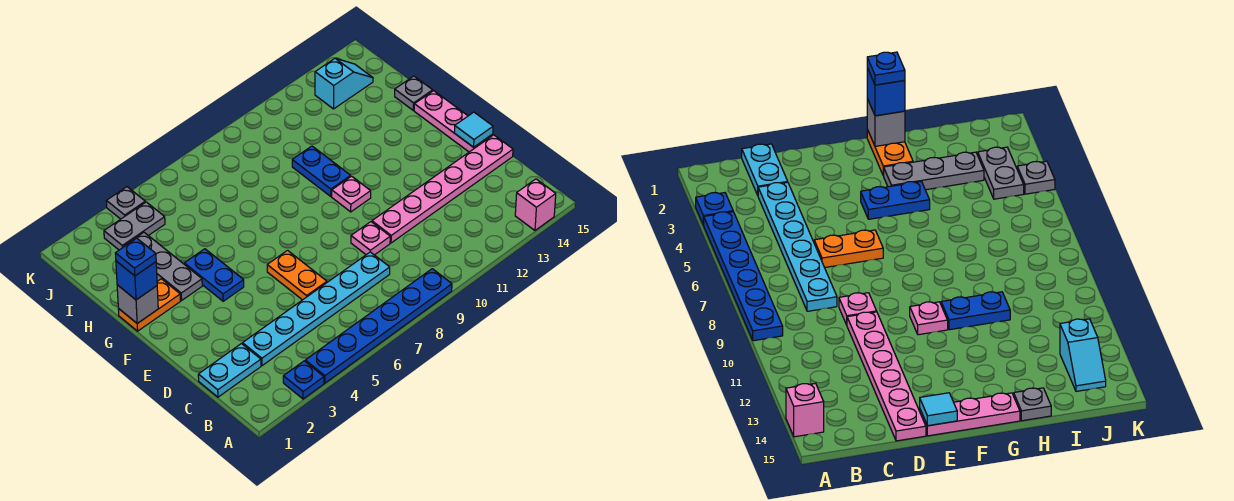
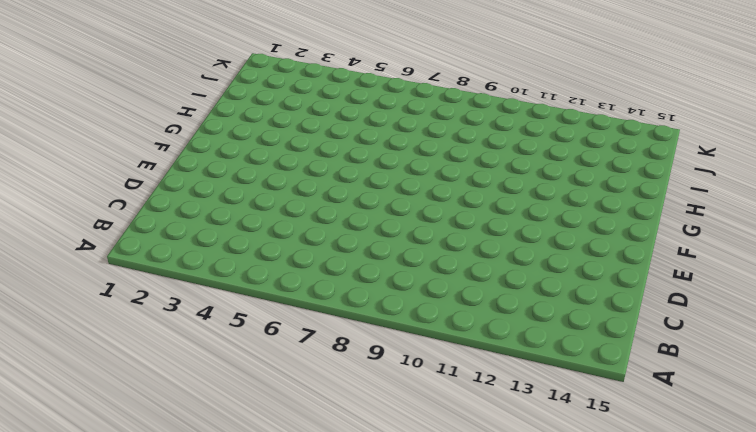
none -> blue 1x1 plate [283,361,324,399]
none -> blue 1x6 plate [305,269,452,383]
none -> pink 1x1 brick [515,179,556,230]

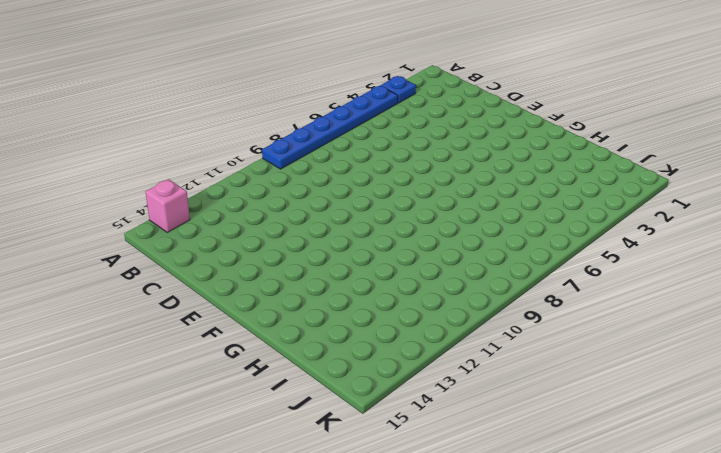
none -> cyan 1x2 plate [198,344,261,397]
none -> cyan 1x6 plate [243,252,390,366]
none -> orange 1x2 plate [267,250,327,300]

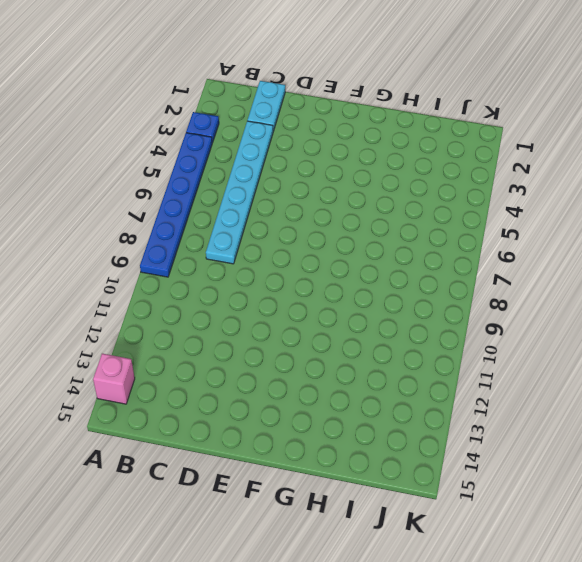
none -> orange 1x2 plate [267,250,327,300]
none -> pink 1x1 plate [351,222,390,255]
none -> pink 1x6 plate [372,135,513,243]

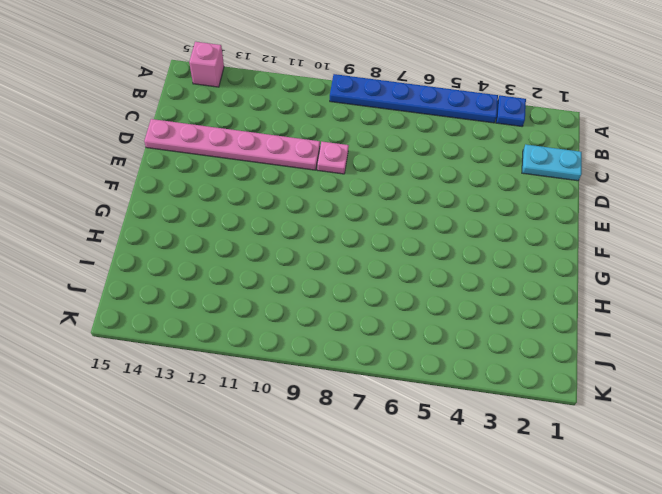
none -> cyan 1x6 plate [243,252,390,366]
none -> orange 1x2 plate [267,250,327,300]
none -> pink 1x3 plate [414,91,493,152]

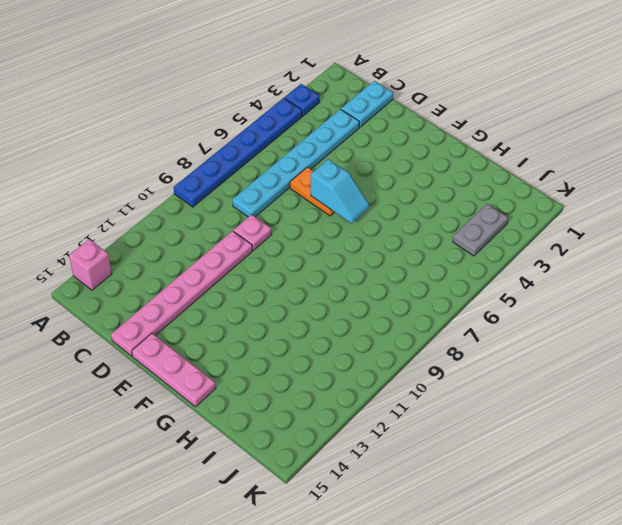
cyan 1x2 slope [311,159,369,223] -> cyan 1x2 slope turned to [315,58,373,109]
none -> blue 1x2 plate [184,249,244,301]
none -> pink 1x1 plate [332,176,371,212]
none -> orange 1x2 plate [118,279,180,331]

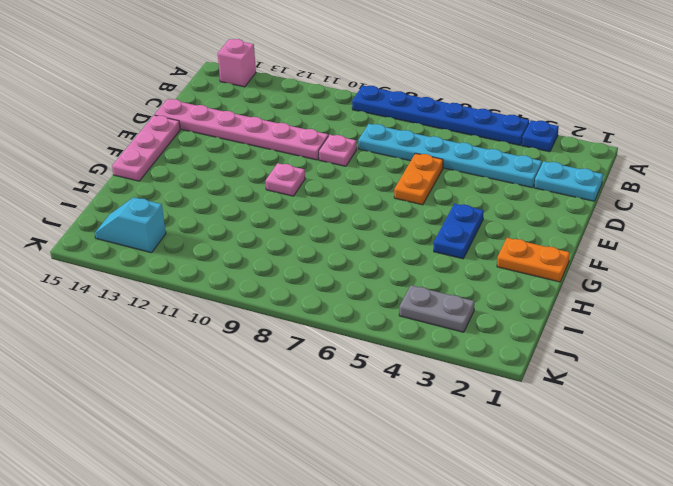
none -> grey 1x3 plate [123,233,202,300]
none -> blue 1x2 plate [292,146,351,196]
none -> grey 1x1 plate [395,76,433,110]

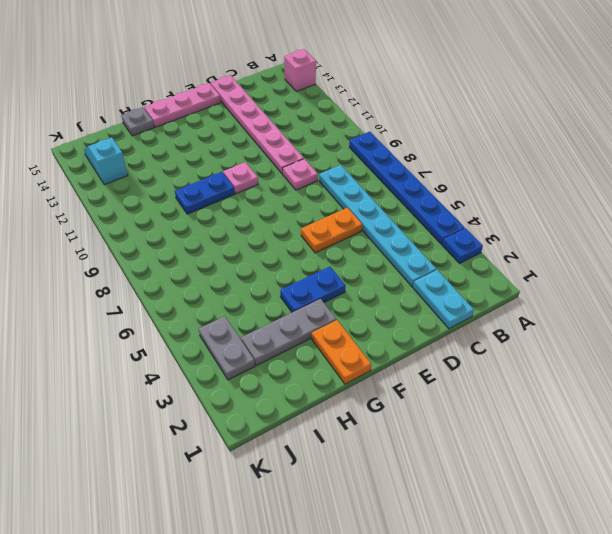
none -> grey 1x1 plate [106,187,145,219]
none -> cyan 1x1 tile [454,112,493,147]
none -> grey 1x1 brick [117,285,158,323]

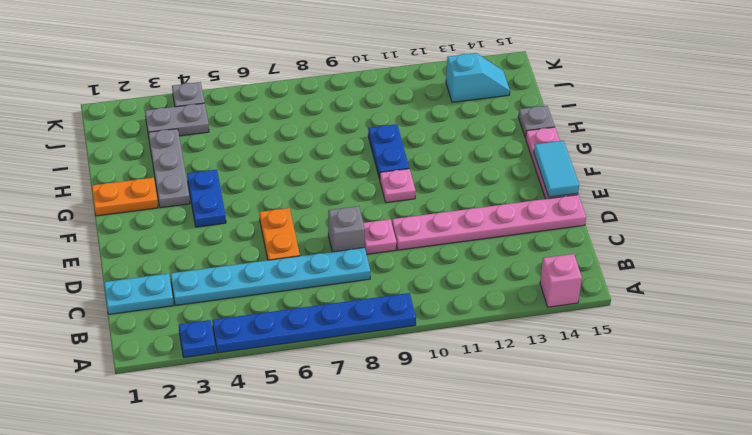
grey 1x1 brick [328,206,365,252] -> grey 1x1 brick moved to [117,285,158,323]
cyan 1x2 tile [534,141,579,197] -> cyan 1x1 tile [454,112,493,147]
none -> blue 1x1 brick [116,261,157,300]
none -> blue 1x1 plate [115,238,156,276]

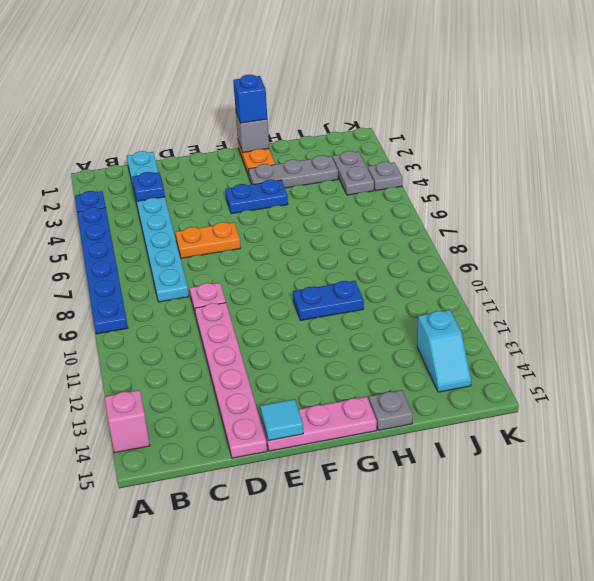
blue 1x1 plate [132,172,165,201] -> blue 1x1 plate moved to [115,238,156,276]
none -> pink 1x1 plate [332,176,371,212]

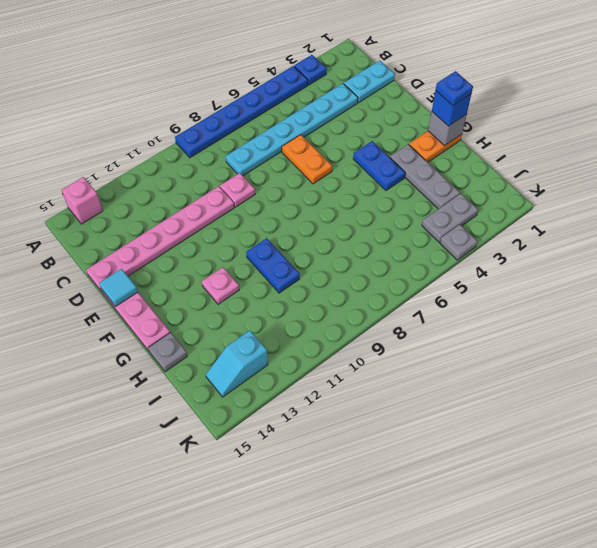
pink 1x1 plate [202,267,239,304] -> pink 1x1 plate moved to [332,176,371,212]

